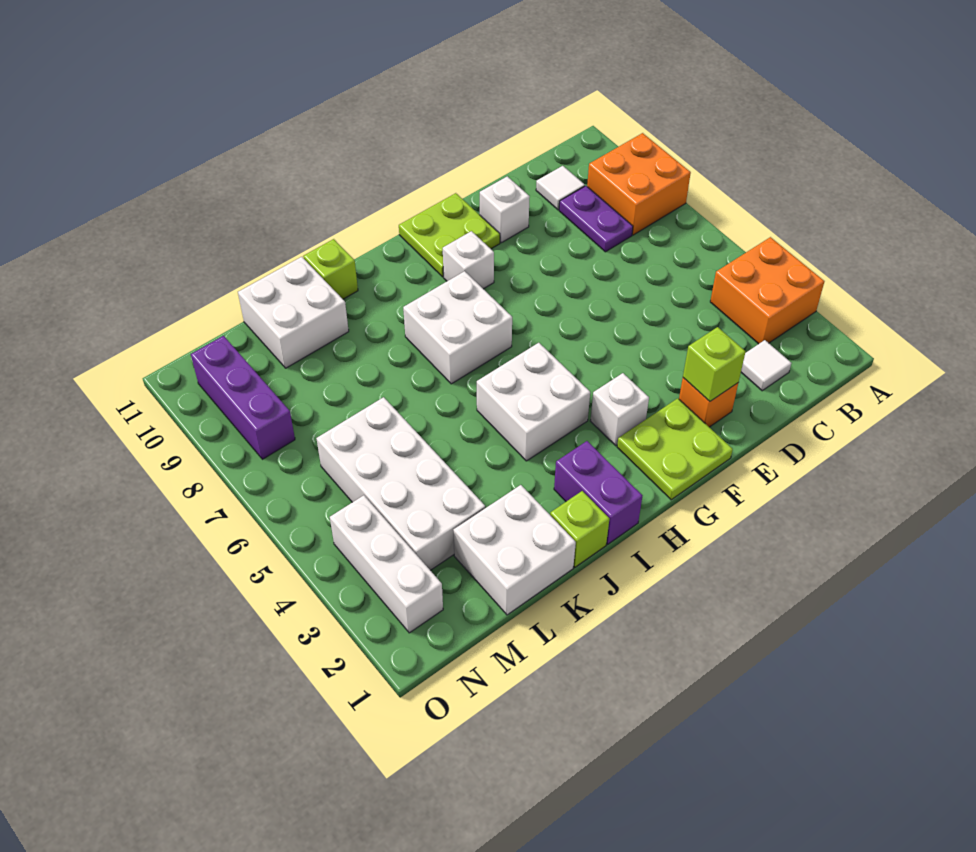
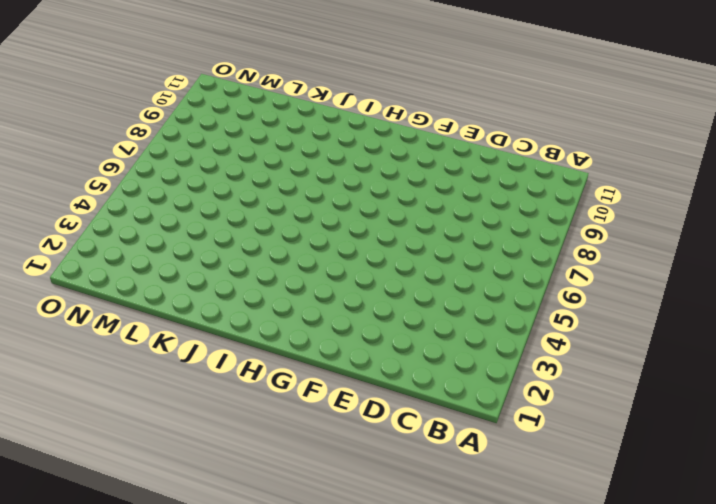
none -> orange 2x2 brick [710,237,824,344]
none -> orange 2x2 brick [587,133,691,235]
none -> white 1x1 tile [741,340,792,391]

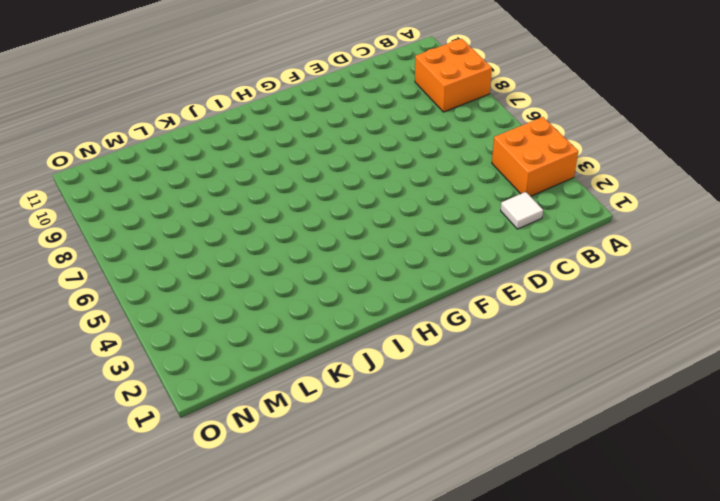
none -> purple 1x2 plate [559,186,633,252]
none -> white 1x1 tile [536,166,585,210]
none -> orange 1x1 brick [679,378,738,427]

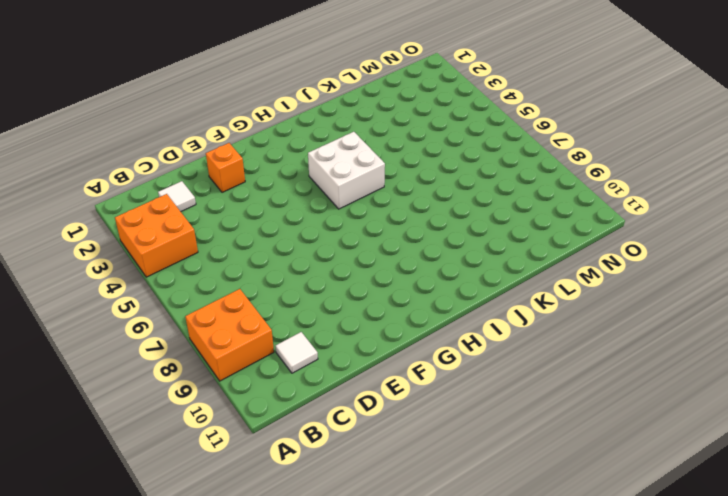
none -> purple 1x2 plate [559,186,633,252]
none -> white 1x1 brick [480,176,530,243]
none -> lime 2x2 plate [617,398,733,500]

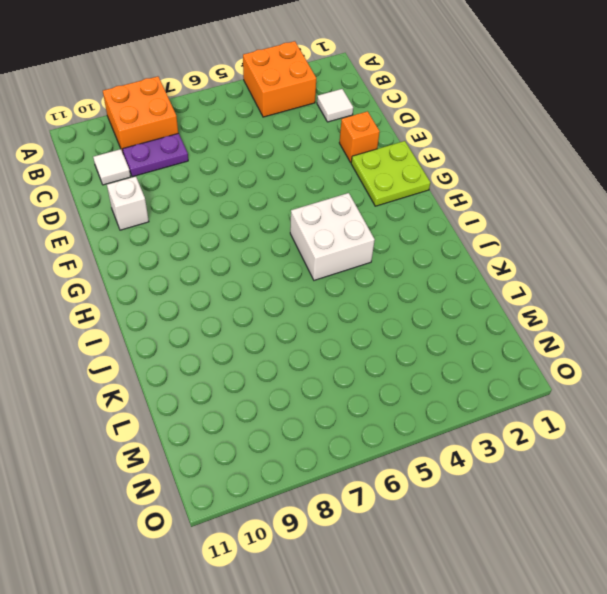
none -> lime 2x2 plate [399,193,500,277]
none -> white 1x1 brick [590,373,649,446]
none -> white 1x1 brick [443,231,494,289]

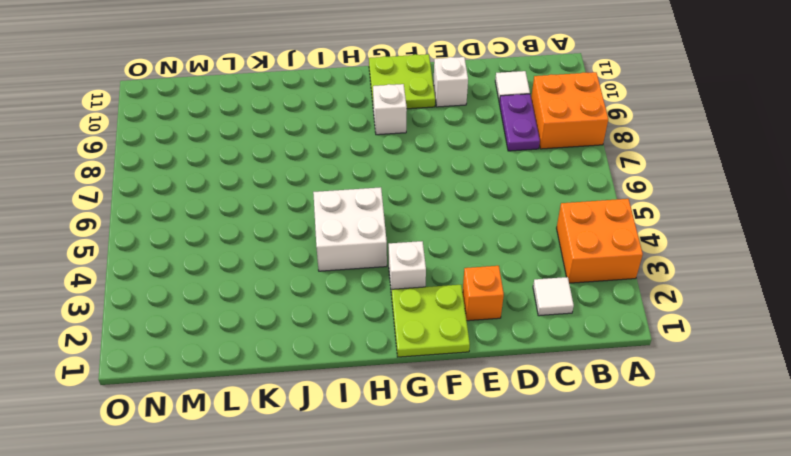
none -> white 2x2 brick [403,271,512,384]
none -> purple 1x2 brick [554,441,642,544]
none -> lime 1x1 brick [550,491,609,567]

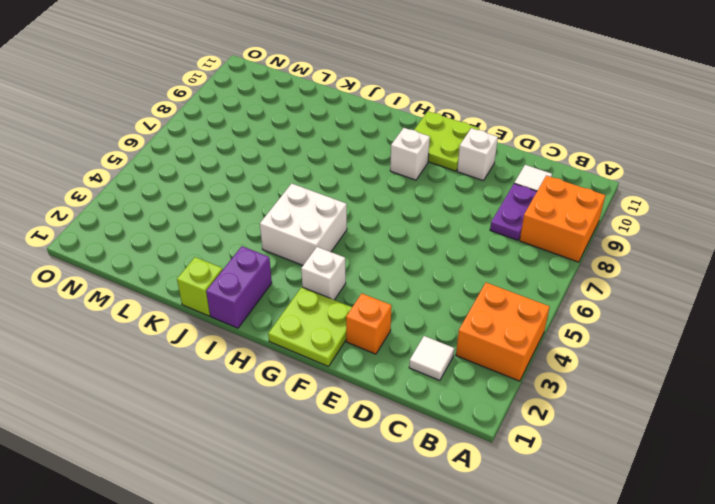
none -> white 2x2 brick [403,271,512,384]
none -> lime 1x1 brick [303,239,358,299]
none -> white 2x2 brick [453,485,576,615]

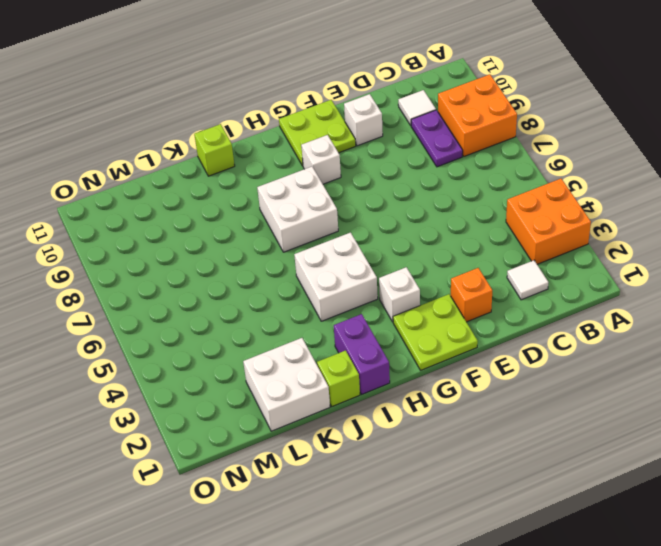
none -> white 2x2 brick [238,257,349,368]
none -> white 2x4 brick [316,397,485,570]
none -> white 1x3 brick [330,495,443,633]

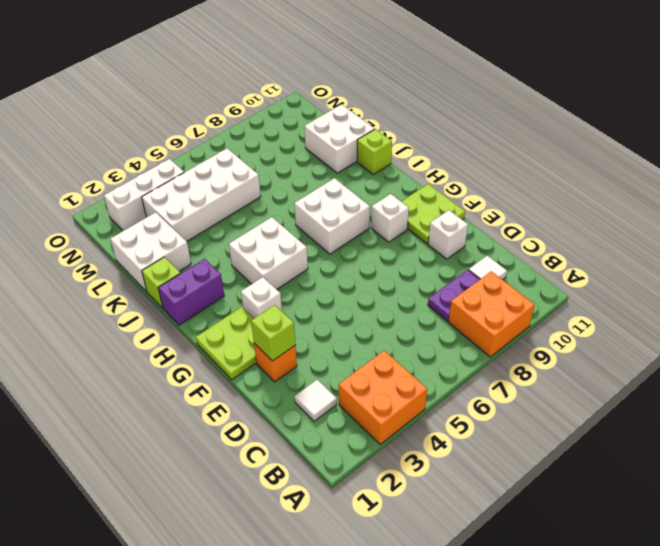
none -> purple 1x3 brick [191,336,295,459]

